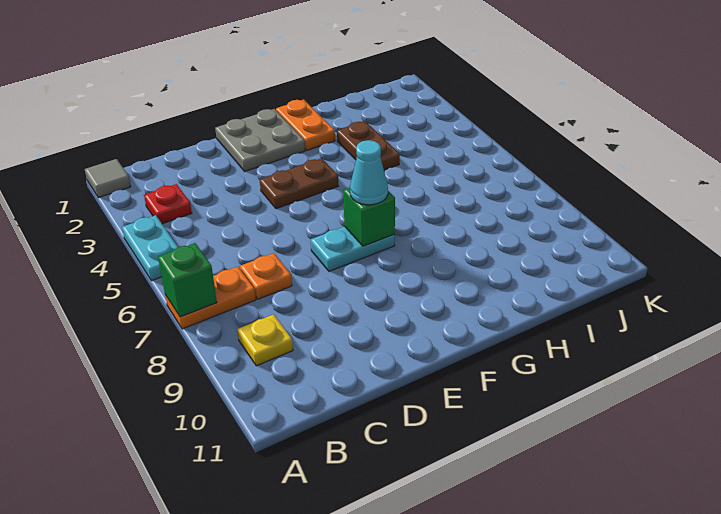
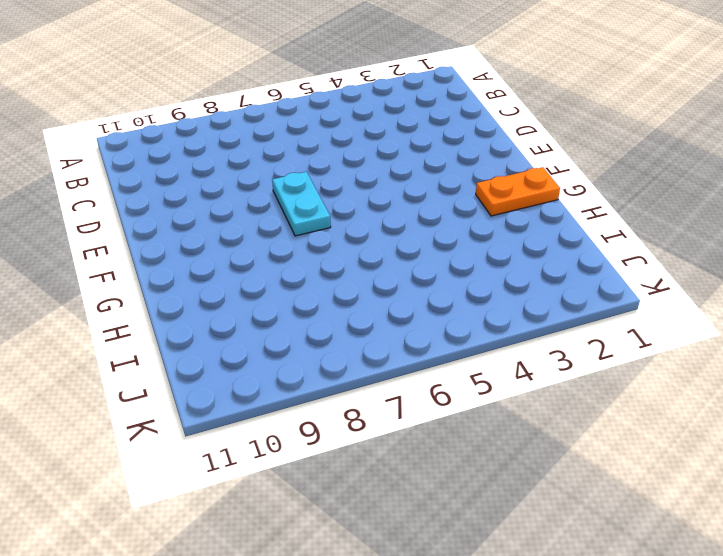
none -> grey 1x1 tile [85,159,131,198]
none -> cyan 1x2 plate [122,215,178,281]
none -> orange 1x2 plate [165,267,256,329]

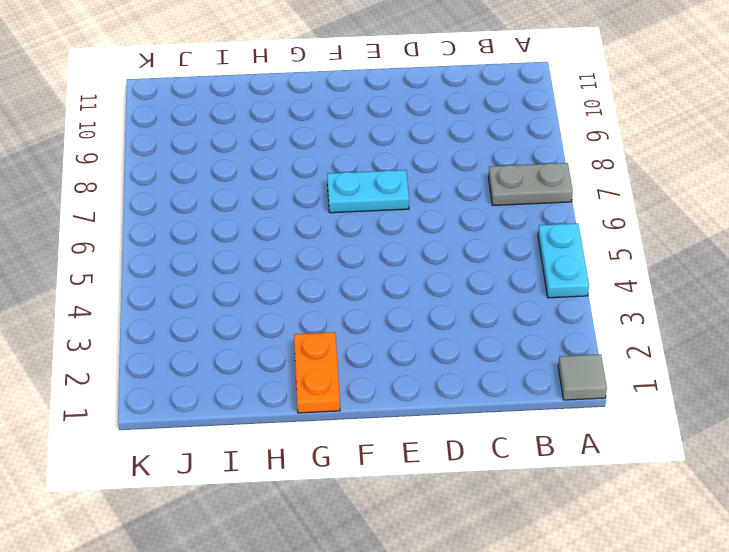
grey 1x2 plate [489,163,573,205] -> orange 1x2 plate [165,267,256,329]
none -> red 1x1 plate [144,184,192,224]
none -> yellow 1x1 plate [237,314,293,366]
none -> orange 1x1 plate [240,253,292,299]

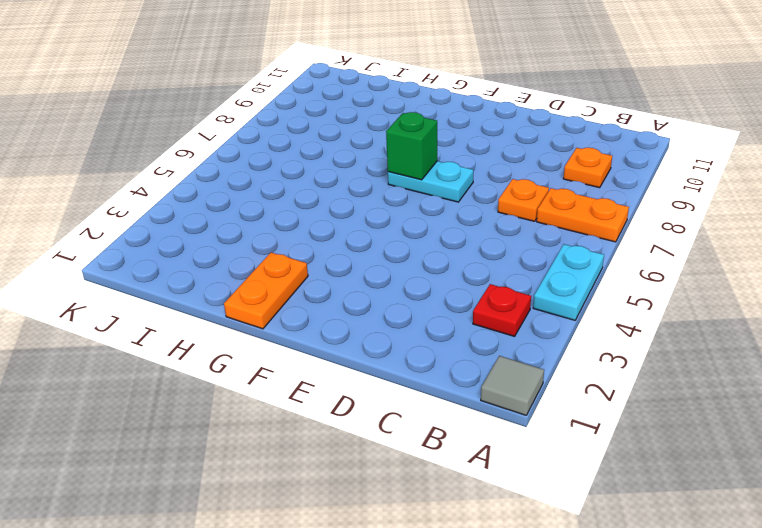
orange 1x1 plate [563,148,612,188] -> yellow 1x1 plate [237,314,293,366]
none -> grey 2x2 plate [215,109,305,171]
none -> brown 1x2 plate [260,158,338,209]
none -> brown 1x2 plate [337,121,400,170]

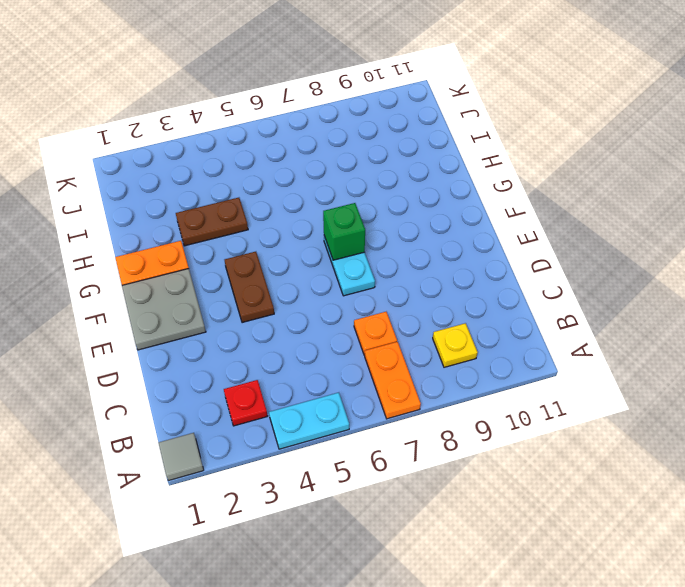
none -> green 1x1 brick [158,243,217,317]
none -> cyan 1x1 cone [350,140,388,205]

